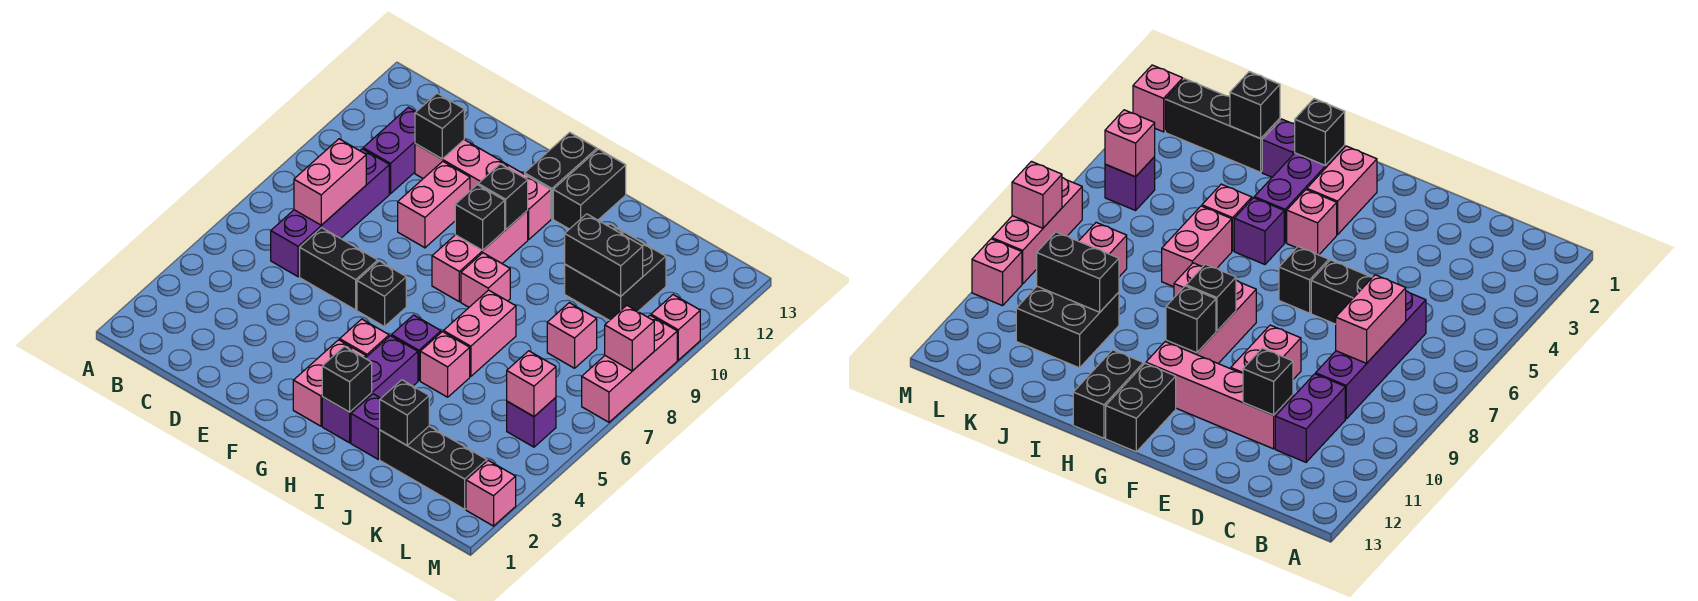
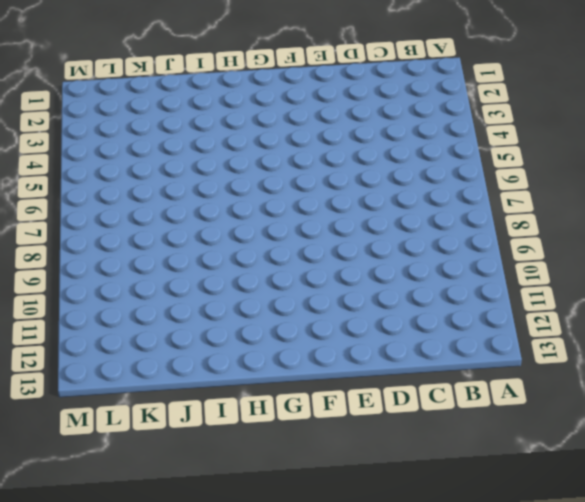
none -> purple 1x4 brick [271,149,389,277]
none -> purple 1x2 brick [363,107,416,194]
none -> black 1x2 brick [300,228,378,310]
none -> pink 1x4 brick [415,140,551,239]

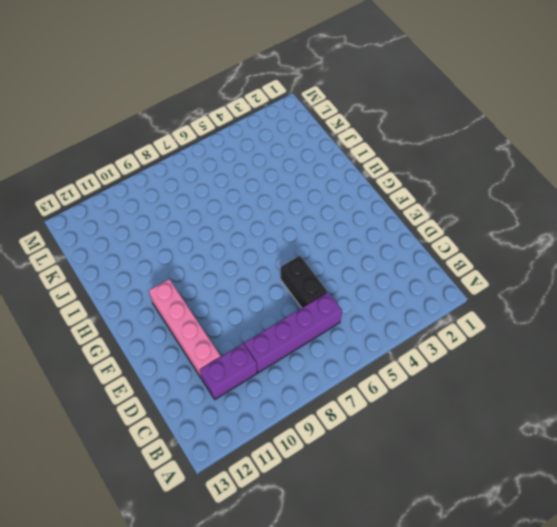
none -> pink 1x2 brick [398,161,470,248]
none -> black 1x1 brick [357,261,406,327]
none -> pink 1x2 brick [293,340,366,426]
none -> pink 1x1 brick [340,319,389,357]

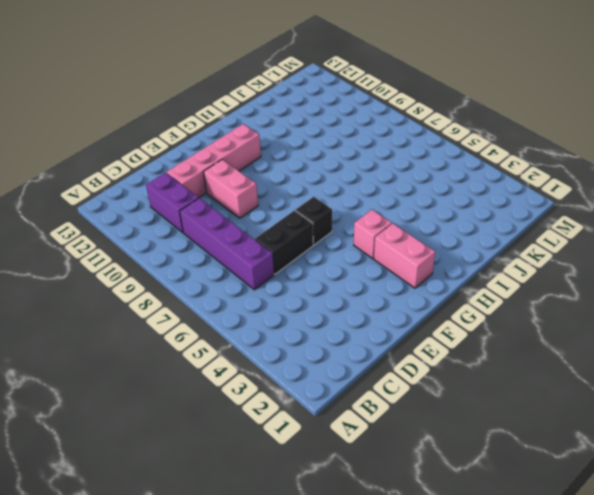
none -> pink 1x3 brick [432,211,528,302]
none -> black 1x2 brick [525,132,597,219]
none -> purple 1x3 brick [322,336,418,443]
none -> purple 1x1 brick [392,315,441,381]

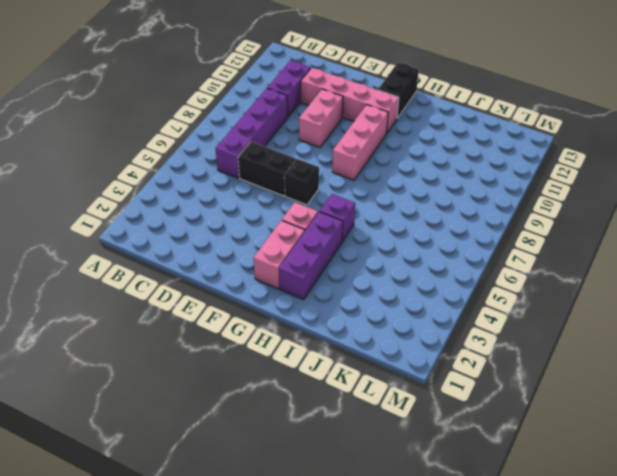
none -> pink 1x1 brick [461,253,510,307]
none -> black 1x2 brick [553,149,626,229]
none -> purple 1x1 brick [351,394,381,459]
none -> pink 1x1 brick [420,332,470,397]

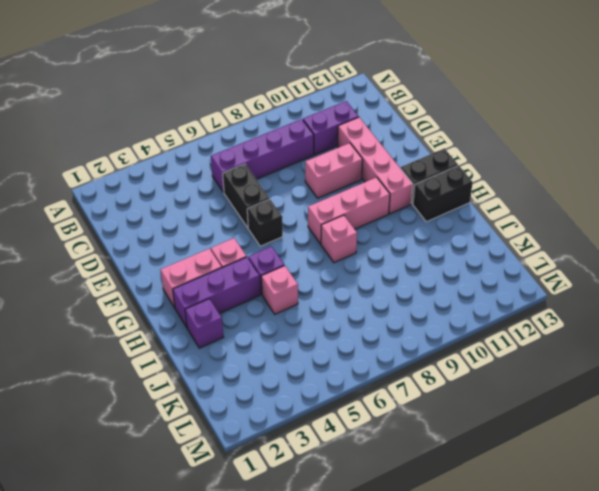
none -> pink 1x2 brick [443,290,516,377]
none -> black 1x3 brick [380,426,487,509]
none -> black 2x2 brick [565,224,666,321]
none -> pink 1x1 brick [547,303,597,368]

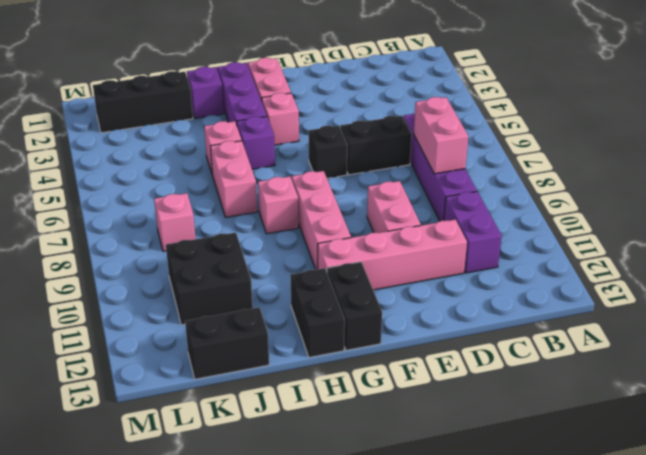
black 1x2 brick [185,307,269,379] -> black 1x2 brick moved to [565,214,643,296]
none -> purple 1x1 brick [507,398,556,447]
none -> pink 1x1 brick [466,460,516,526]
none -> pink 1x3 brick [582,315,677,422]
none -> pink 1x1 brick [651,295,700,360]

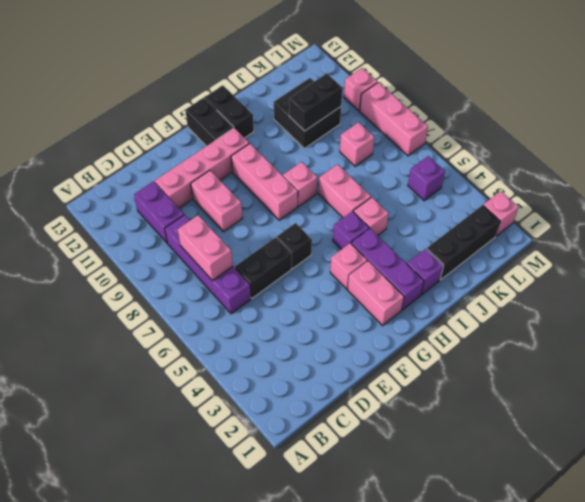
none -> black 1x1 brick [415,93,464,159]
none -> black 1x1 brick [455,185,505,250]
none -> black 1x1 brick [478,164,528,229]
none -> black 1x1 brick [322,346,372,412]

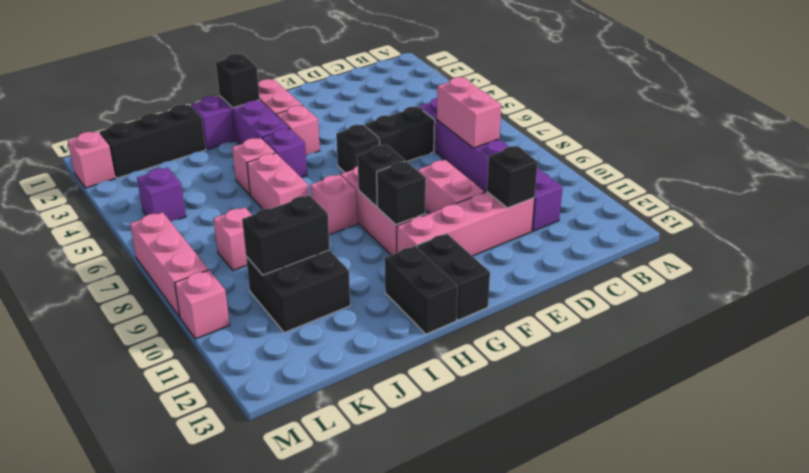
none -> black 1x1 brick [380,380,429,445]
none -> pink 1x1 brick [507,351,556,417]
none -> pink 1x1 brick [605,305,654,371]

